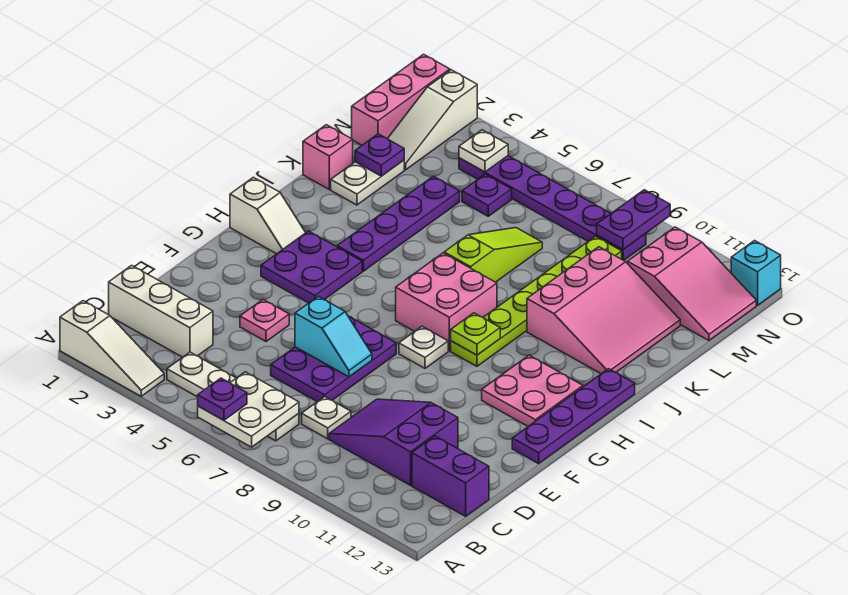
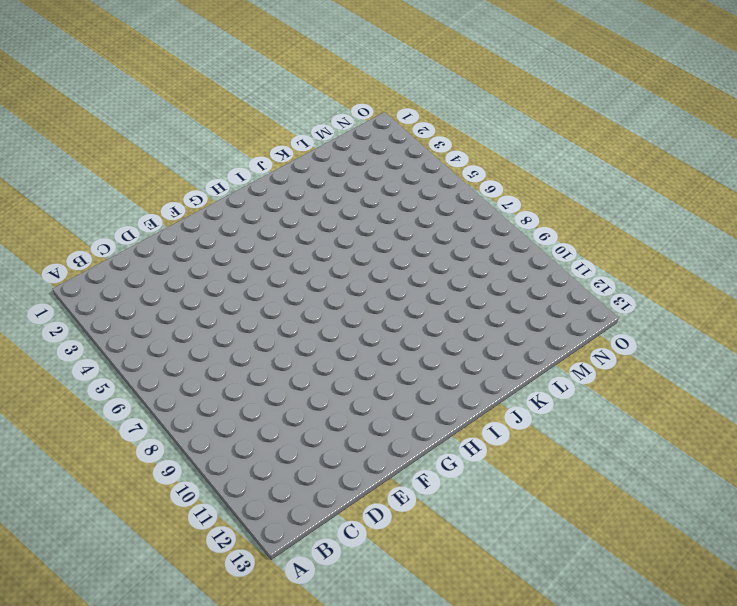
none -> white 1x3 slope [60,301,164,396]
none -> white 1x4 plate [167,352,299,441]
none -> white 1x3 brick [109,265,213,357]
none -> white 1x1 plate [302,397,351,439]

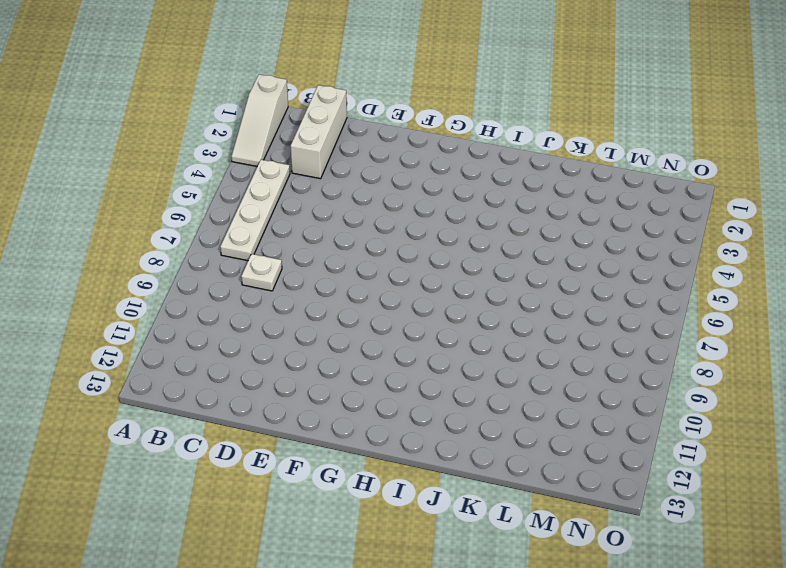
none -> purple 2x3 slope [329,399,458,485]
none -> purple 1x2 brick [412,436,489,516]
none -> purple 2x3 plate [271,316,396,402]
none -> pink 1x1 plate [240,300,289,342]

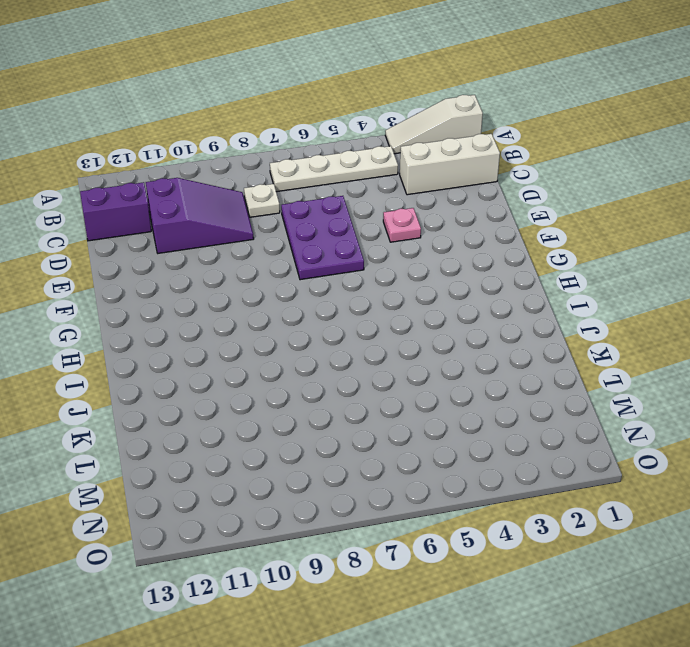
none -> purple 1x4 plate [512,369,635,464]
none -> purple 2x2 plate [261,231,362,303]
none -> white 1x1 plate [399,326,448,368]
none -> pink 2x2 plate [482,355,583,427]

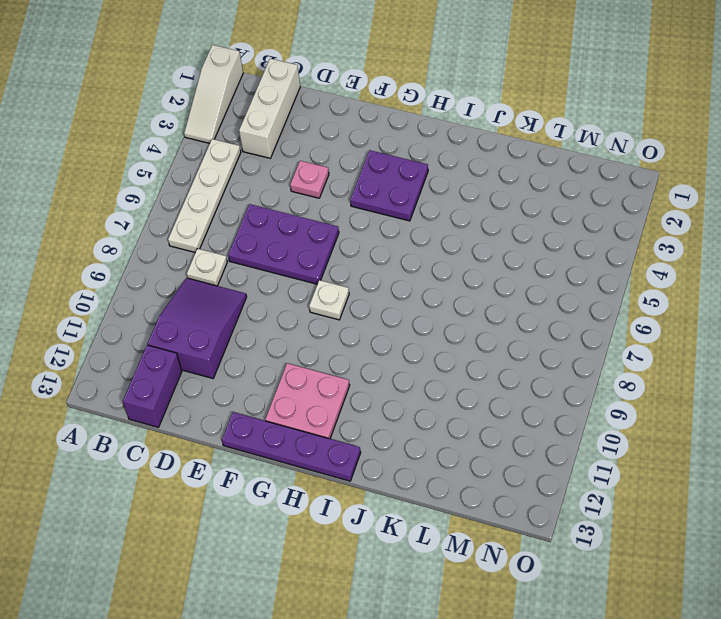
none -> white 1x2 slope [230,177,306,254]
none -> pink 2x2 brick [396,253,497,351]
none -> lime 1x6 plate [451,236,622,366]
none -> purple 1x4 plate [337,176,460,271]

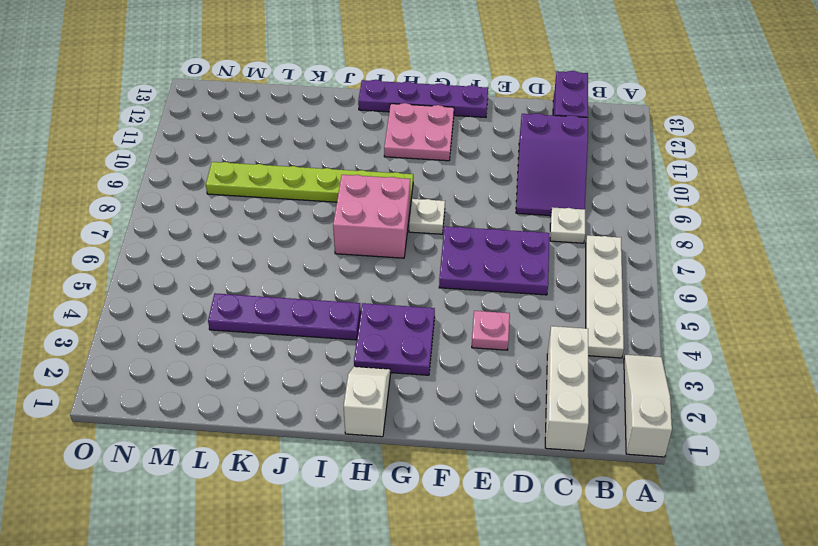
none -> lime 1x3 slope [444,228,542,282]
none -> pink 3x3 slope [527,247,680,374]
none -> pink 1x1 brick [303,125,353,189]
none -> white 1x2 plate [331,160,404,205]

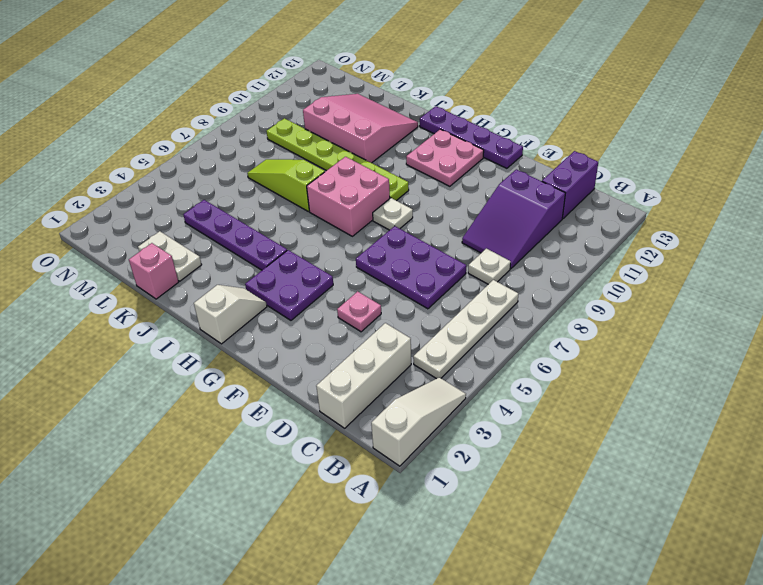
none -> pink 1x3 brick [352,54,450,145]
none -> white 1x3 slope [388,70,477,170]
none -> purple 1x1 plate [462,174,512,216]
none -> pink 2x3 slope [628,227,756,340]

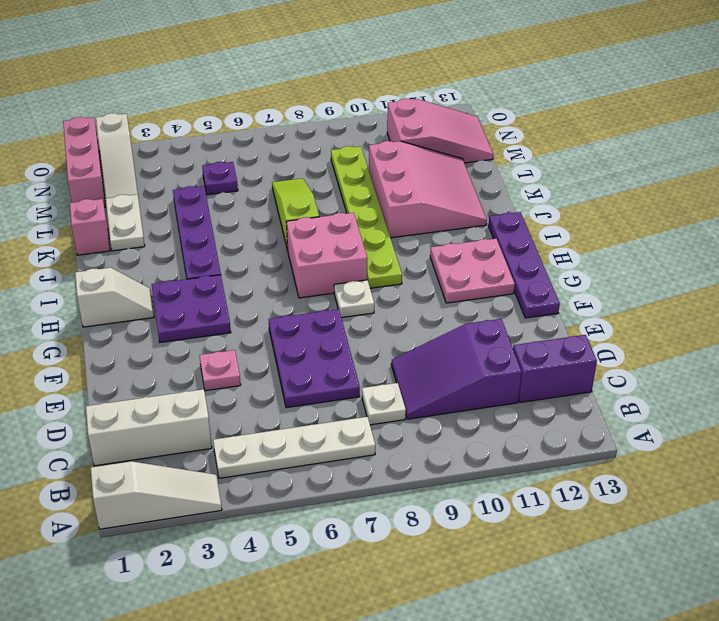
none -> purple 1x6 plate [459,156,646,261]
none -> cyan 1x1 brick [731,241,781,305]
none -> white 2x2 plate [198,372,299,447]
none -> cyan 1x2 slope [295,296,372,377]

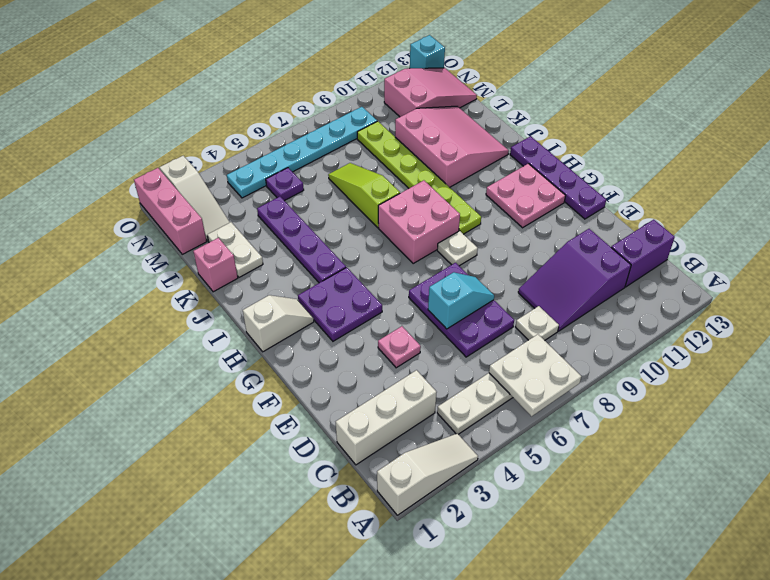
cyan 1x6 plate [227,107,377,198] -> purple 1x6 plate [459,156,646,261]
none -> lime 1x1 plate [451,313,500,355]
none -> purple 1x1 plate [355,134,404,176]
none -> white 1x1 plate [459,130,508,172]
none -> purple 1x2 plate [597,190,670,250]

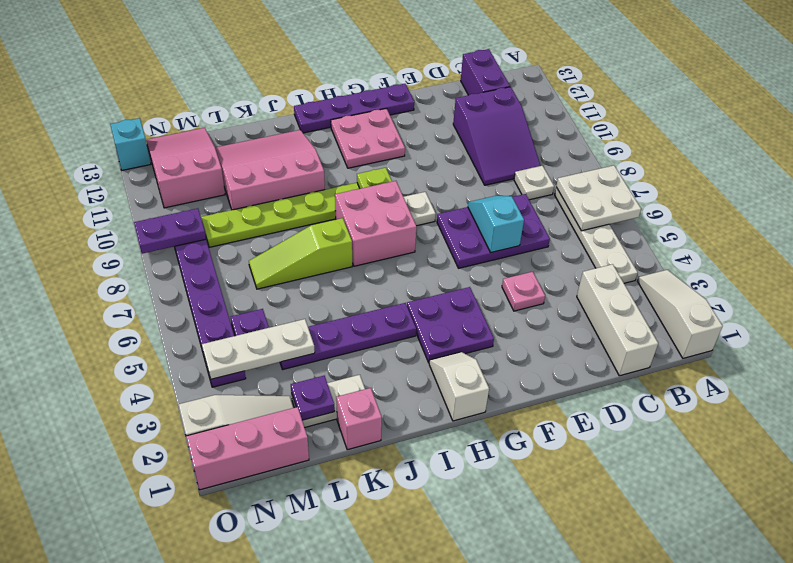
white 1x3 plate [202,319,315,379] -> white 1x1 plate [459,130,508,172]
none -> purple 1x1 plate [198,378,247,420]

